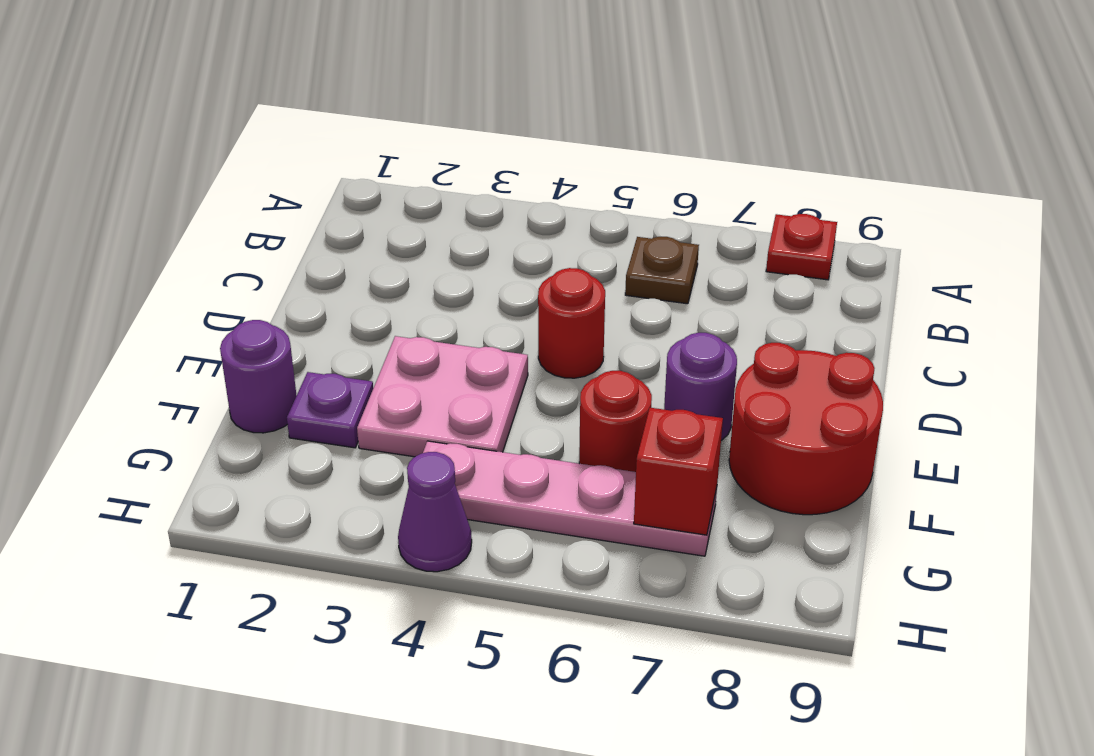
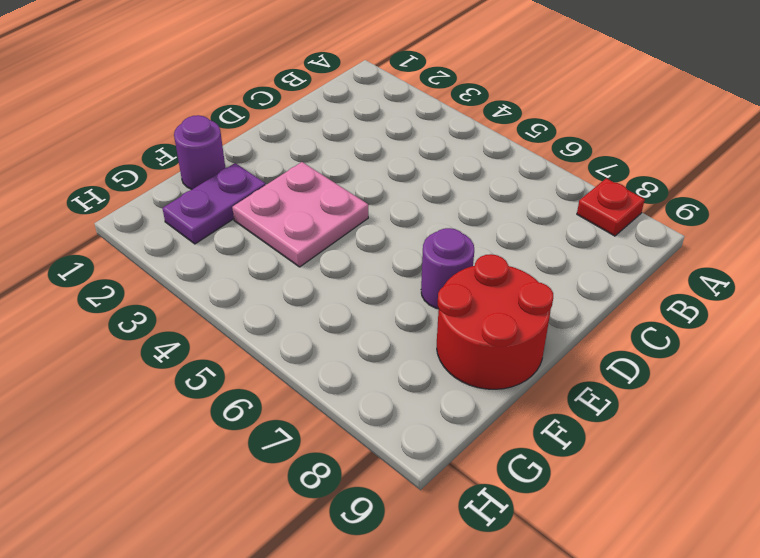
purple 1x2 plate [162,163,266,244] -> purple 1x1 plate [287,372,373,448]
none -> brown 1x1 plate [625,237,699,304]
none -> red 1x1 round brick [538,268,605,378]
none -> red 1x1 round brick [579,371,652,472]

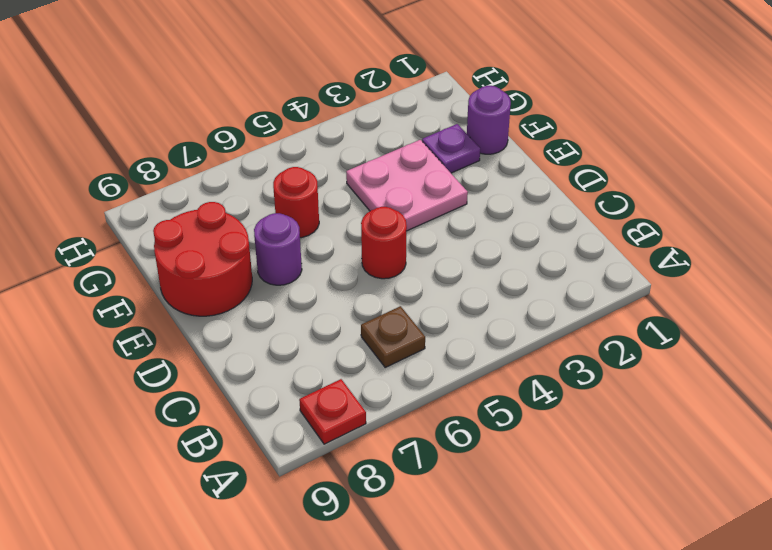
none -> pink 1x4 plate [423,441,717,556]
none -> purple 1x1 cone [398,452,472,572]
none -> red 1x1 brick [634,408,723,535]

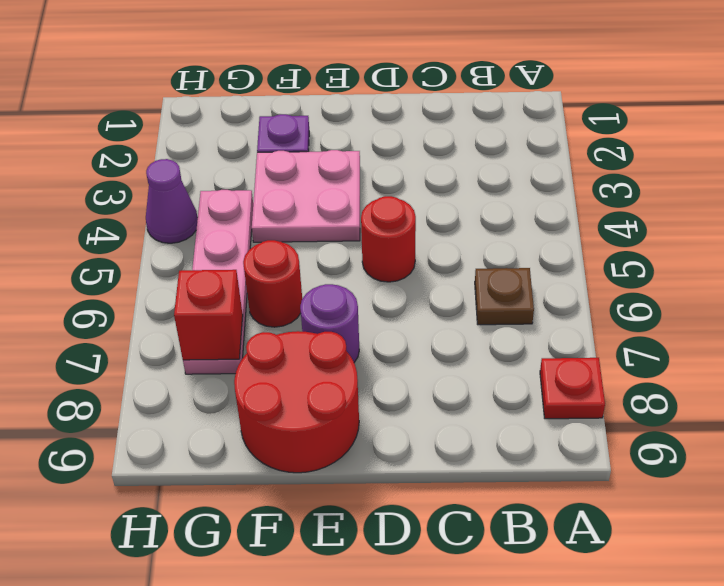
none -> purple 1x1 round brick [220,320,297,433]

